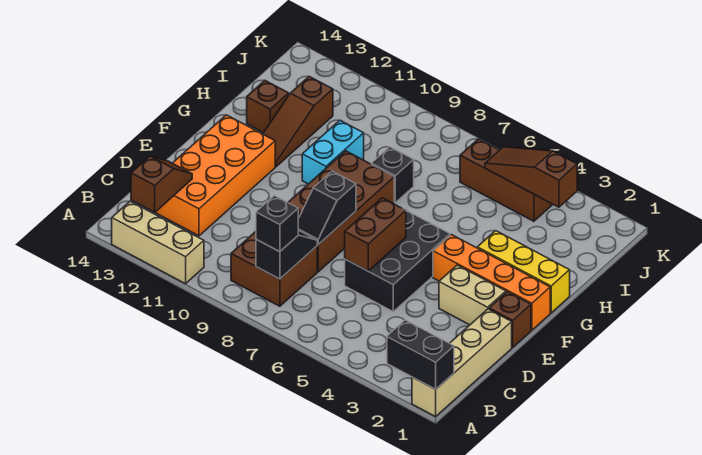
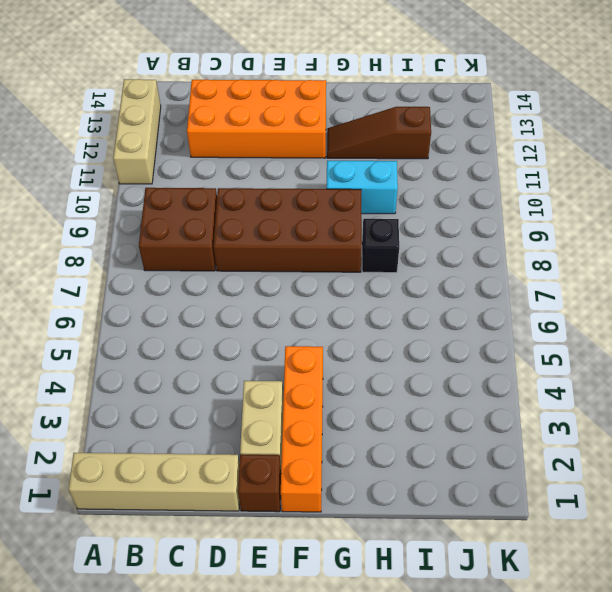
none -> black 2x3 brick [345,211,450,311]
none -> yellow 1x3 brick [477,231,570,313]
none -> brown 1x1 brick [247,81,289,133]

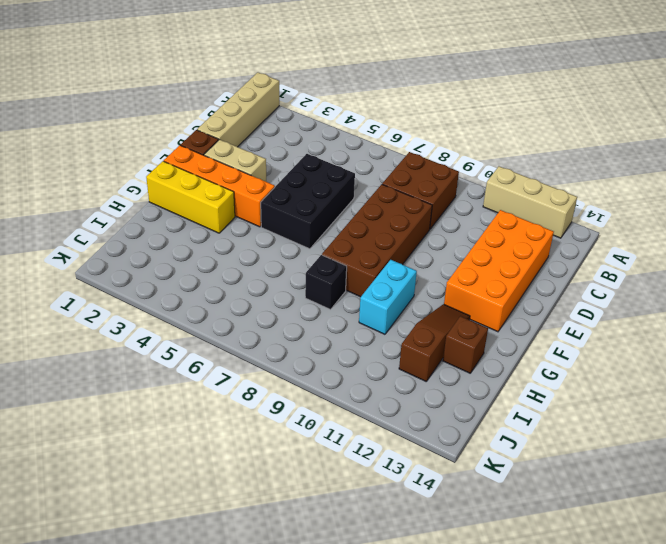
none -> brown 1x3 brick [460,139,552,221]
none -> black 1x2 brick [387,320,454,389]
none -> black 1x2 slope [256,230,317,279]

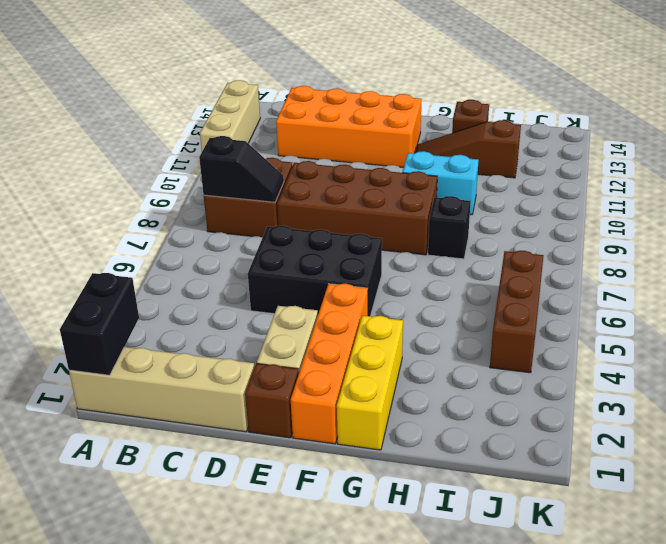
none -> brown 1x2 slope [131,156,192,212]
none -> brown 1x2 brick [345,198,406,271]
none -> black 1x2 slope [298,171,356,244]

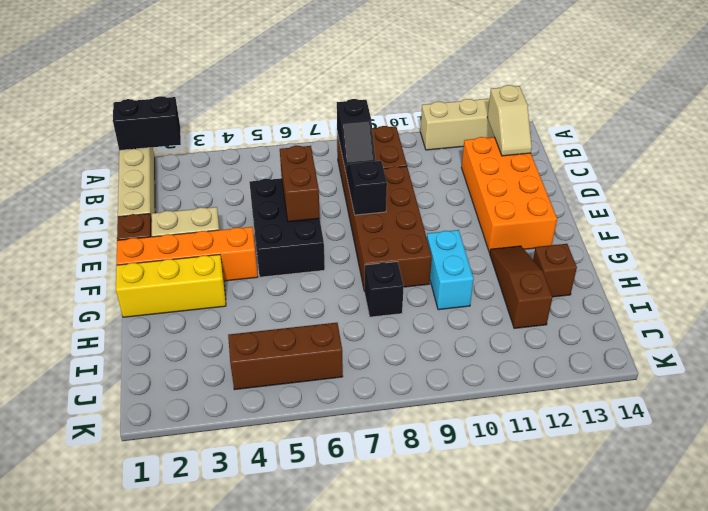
tan 1x2 slope [487,85,532,156] -> brown 1x2 slope [131,156,192,212]
none -> brown 1x3 slope [485,147,577,207]
none -> black 1x1 brick [256,196,298,252]

